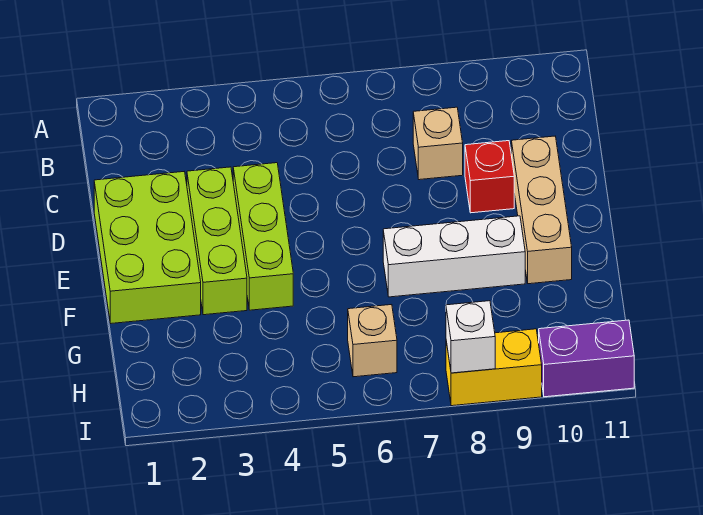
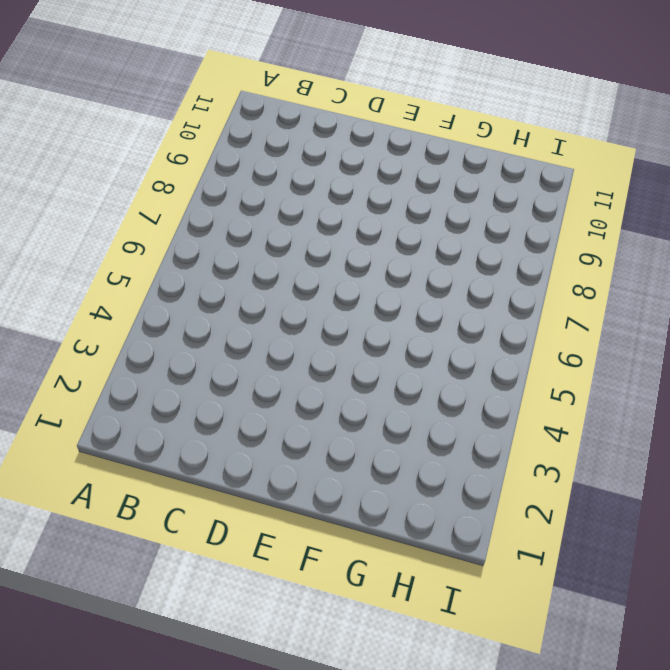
none -> tan 1x1 brick [413,107,463,180]
none -> lime 2x3 brick [94,172,201,323]

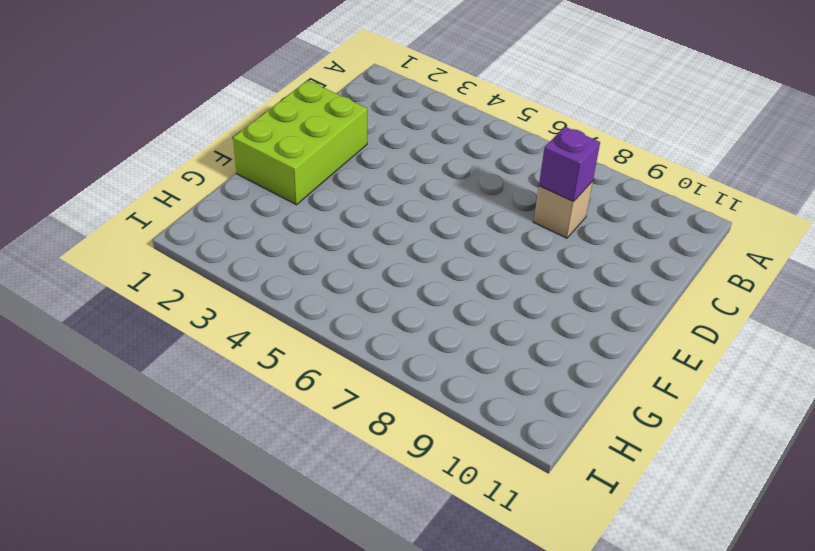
purple 1x1 brick [539,127,600,202] -> none
none -> lime 1x3 brick [187,167,247,315]
none -> lime 1x3 brick [233,163,293,310]

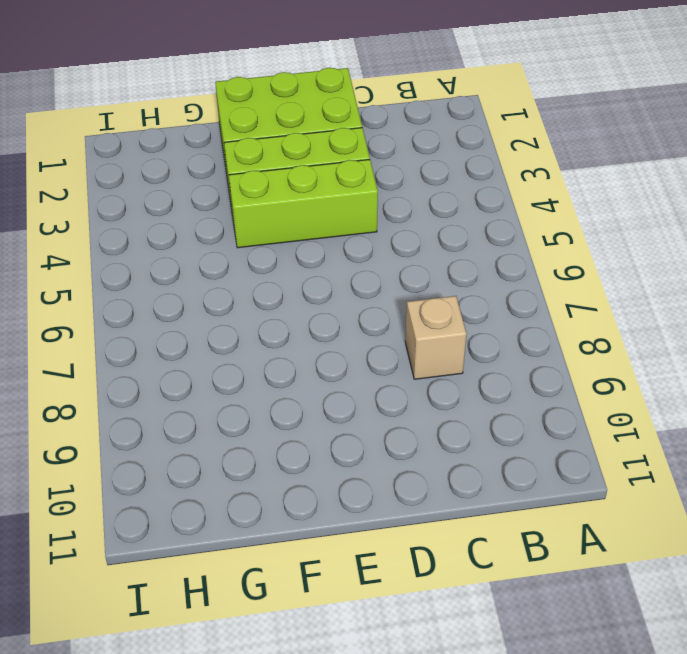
none -> red 1x1 brick [465,141,514,213]
none -> tan 1x3 brick [511,136,572,284]

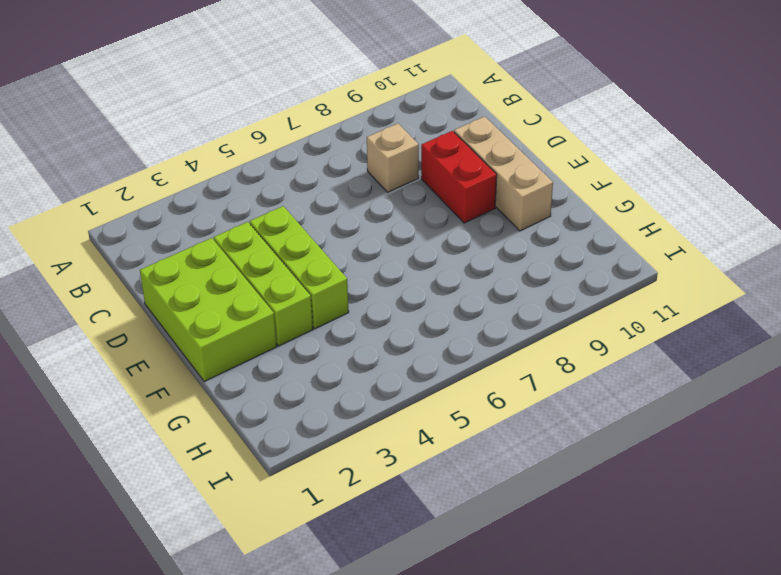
red 1x2 brick [421,131,497,223] -> red 1x1 brick [465,141,514,213]
none -> white 1x3 brick [383,216,525,297]
none -> tan 1x1 brick [348,305,397,377]

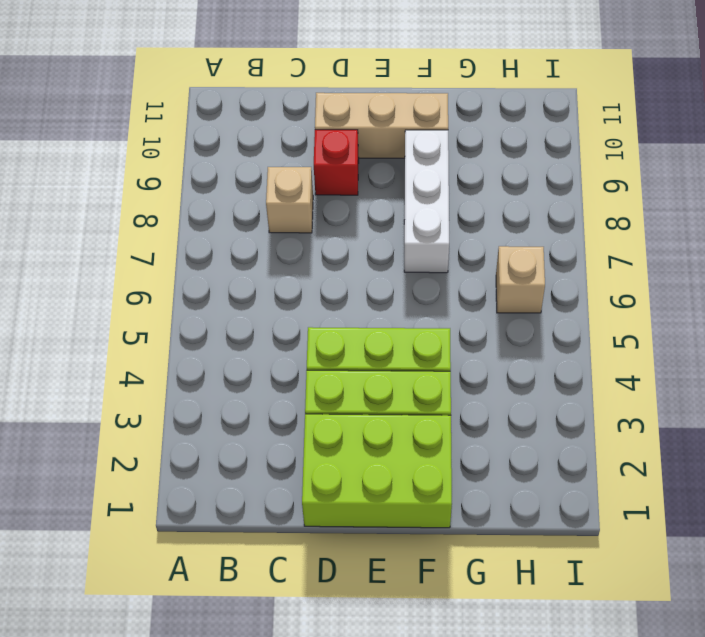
none -> yellow 1x2 brick [446,329,542,406]
none -> purple 1x2 brick [539,320,634,397]

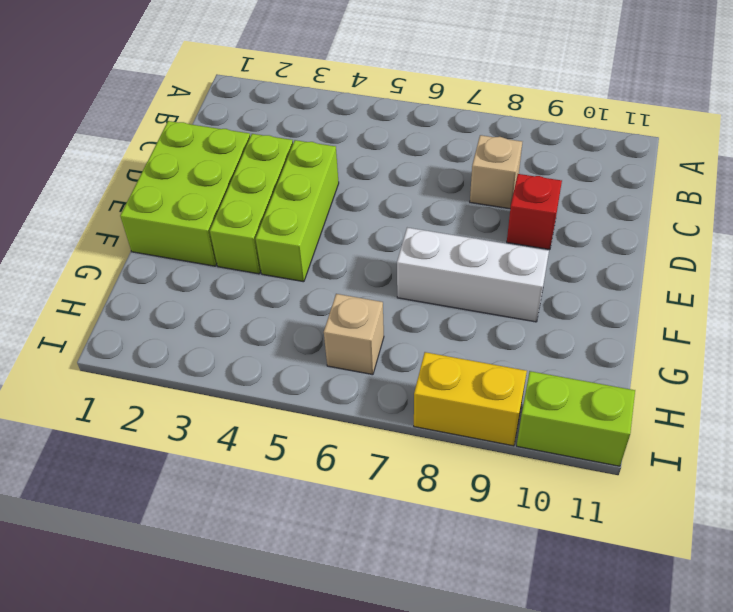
lime 1x2 brick [517,371,635,466] -> purple 1x2 brick [539,320,634,397]
none -> tan 1x3 brick [511,136,572,284]
none -> white 1x1 brick [446,301,495,373]

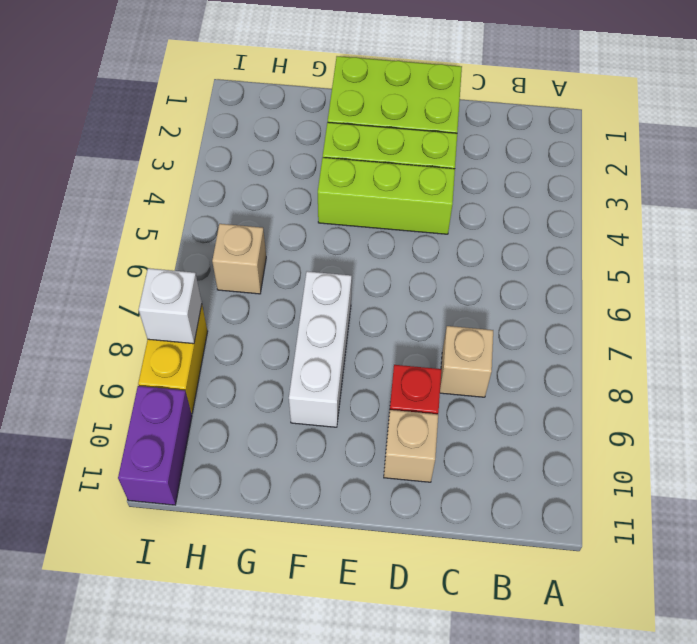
tan 1x1 brick [384,410,438,482] -> tan 1x3 brick [511,136,572,284]

